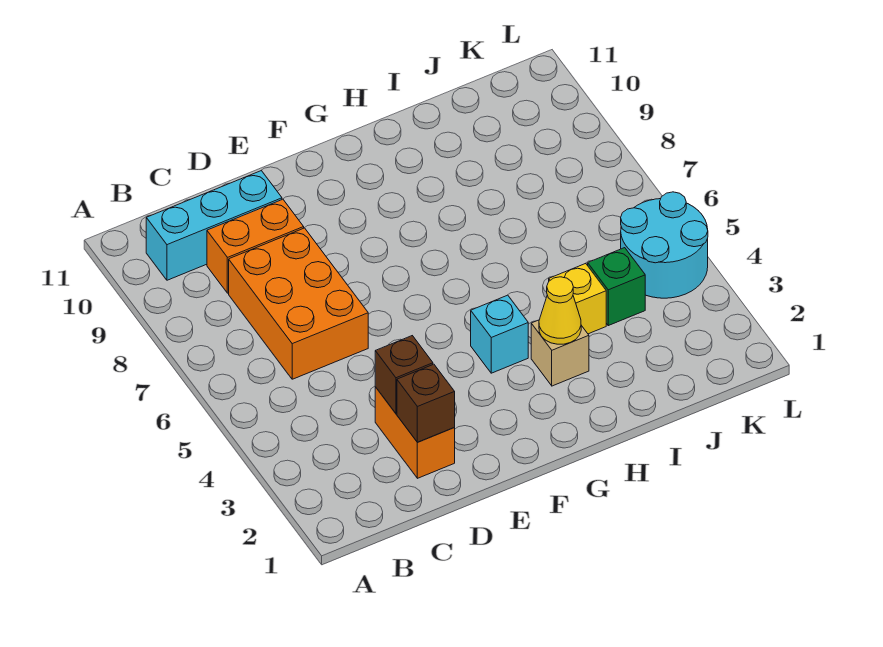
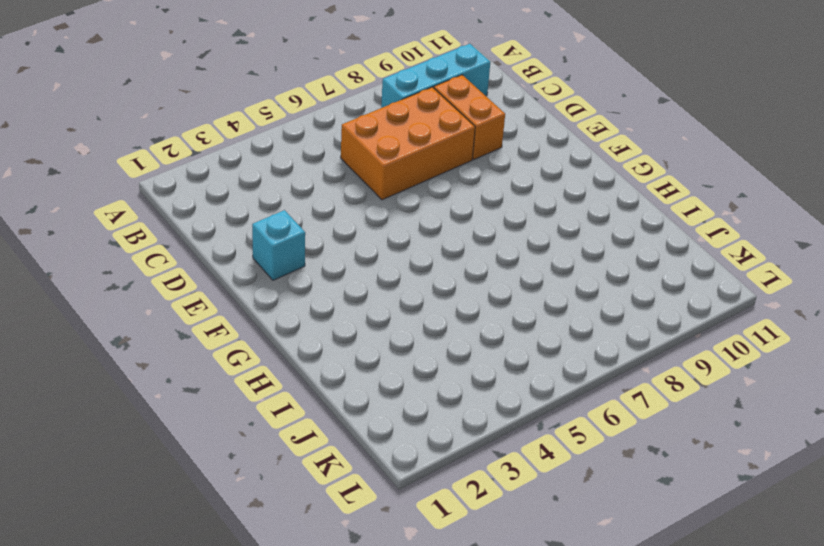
cyan 1x3 brick [381,44,490,108] -> cyan 1x3 brick turned to [146,171,282,280]
cyan 1x1 brick [252,210,305,280] -> cyan 1x1 brick moved to [471,295,528,373]
none -> orange 1x2 brick [375,387,455,478]
none -> tan 1x1 brick [531,320,589,386]
none -> yellow 1x1 brick [549,263,606,334]

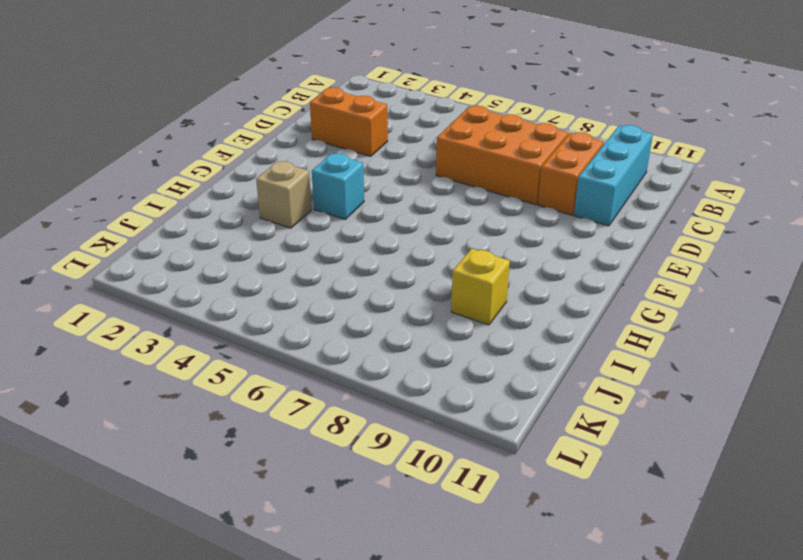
yellow 1x1 brick [451,249,510,325] -> yellow 1x1 brick moved to [549,263,606,334]
none -> green 1x1 brick [588,248,645,326]
none -> cyan 2x2 round brick [621,192,708,298]
none -> brown 1x1 brick [397,364,455,442]

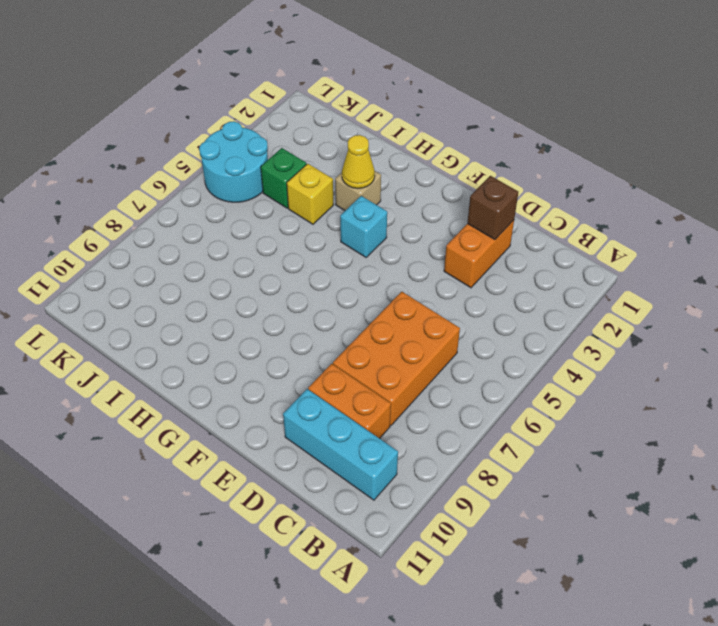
none -> brown 1x1 brick [375,336,433,413]

